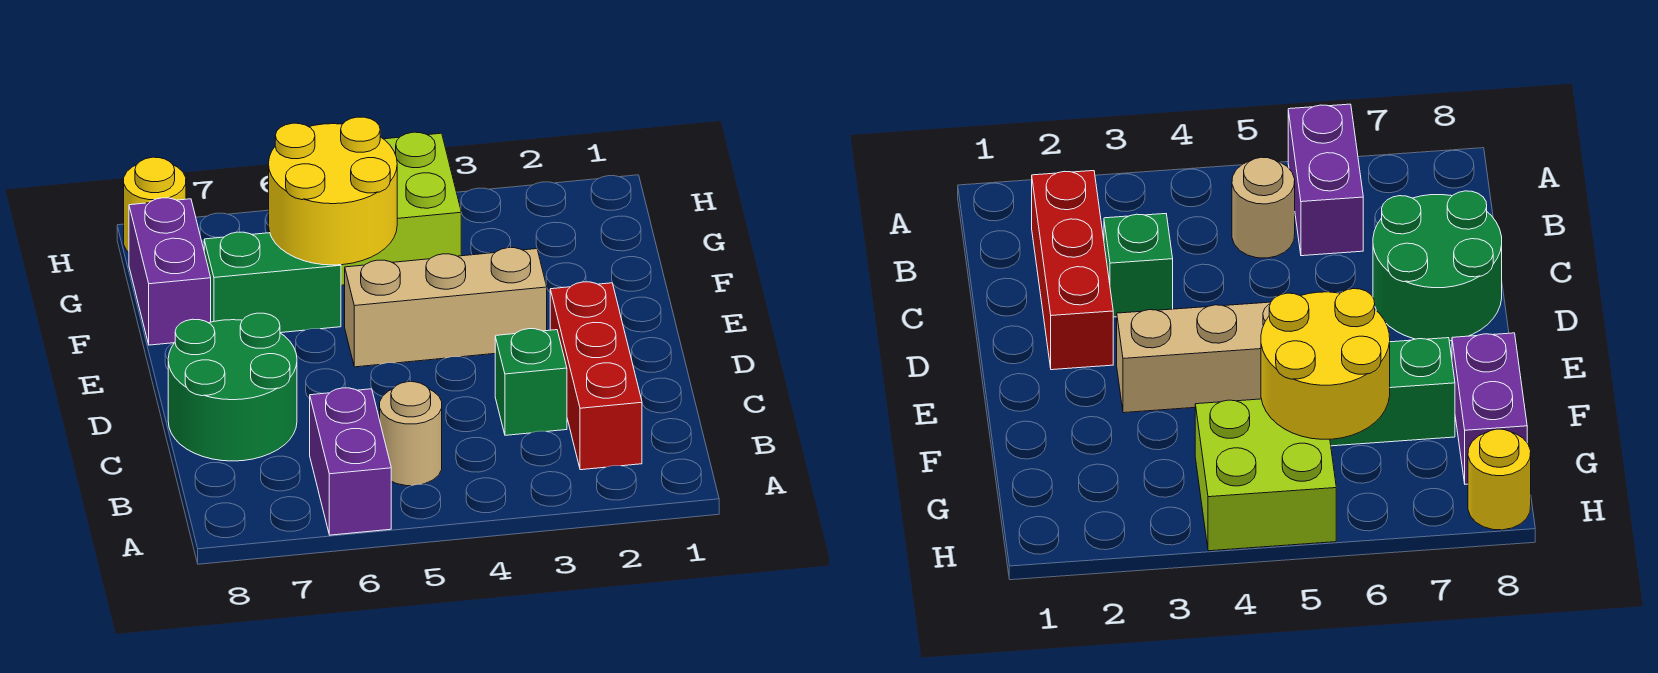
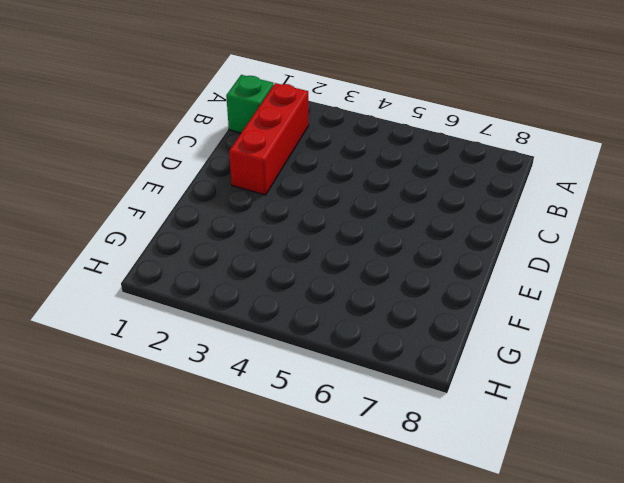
green 1x1 brick [226,75,274,133] -> green 1x1 brick moved to [495,329,567,435]
none -> purple 1x2 brick [310,388,391,535]
none -> tan 1x1 round brick [380,382,442,486]

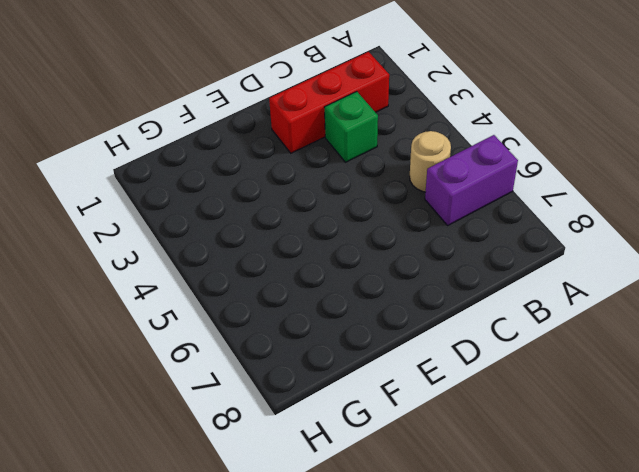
none -> green 2x2 round brick [168,313,297,461]
none -> tan 1x3 brick [345,248,547,367]

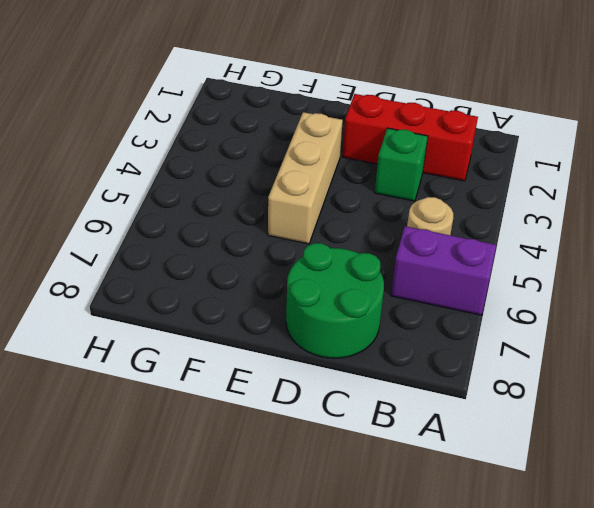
none -> green 1x2 brick [204,232,341,333]
none -> purple 1x2 brick [129,198,211,345]

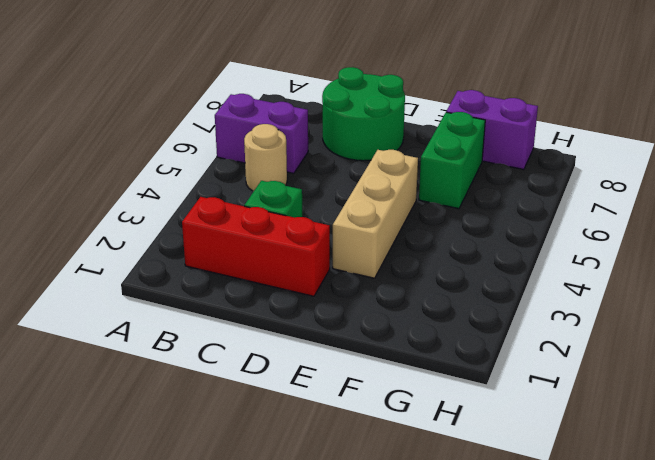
none -> lime 2x2 brick [341,132,461,285]
none -> yellow 1x1 round brick [124,157,186,252]

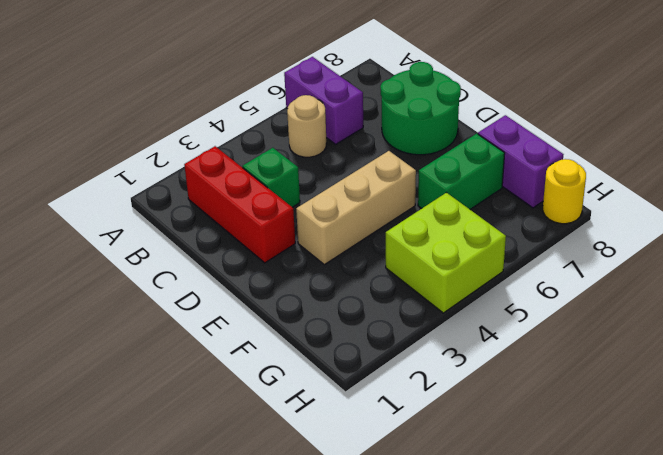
none -> yellow 2x2 round brick [269,117,397,265]

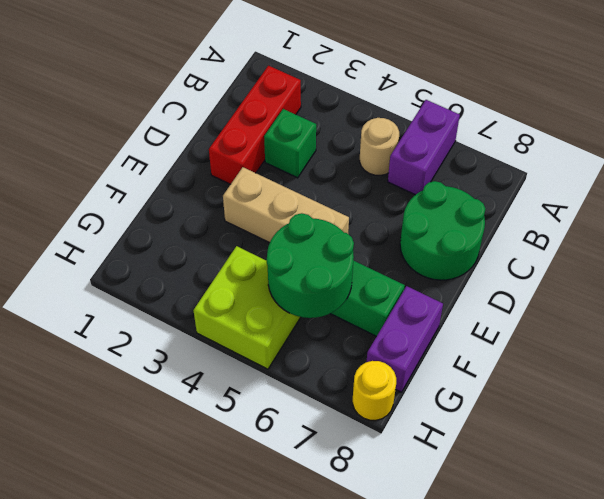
green 2x2 round brick [267,213,354,318] -> yellow 2x2 round brick [269,117,397,265]

